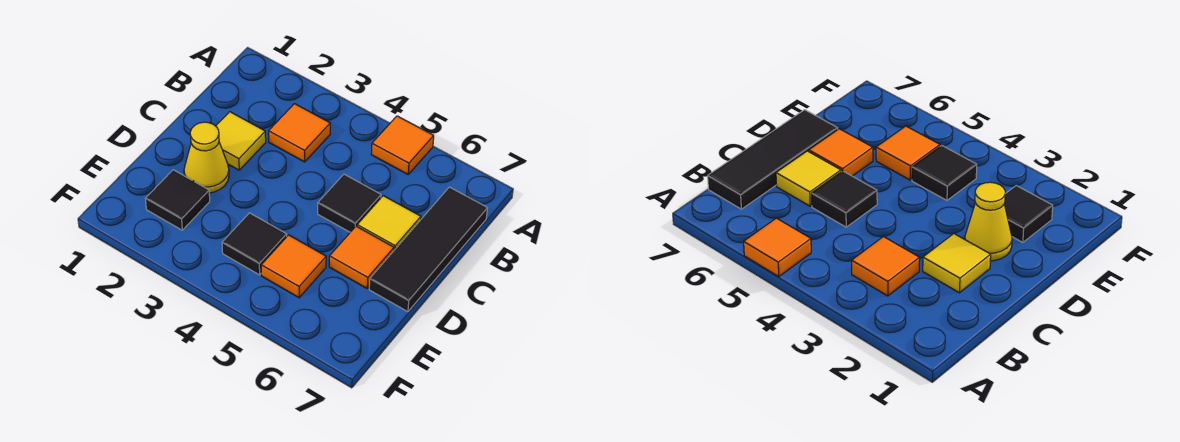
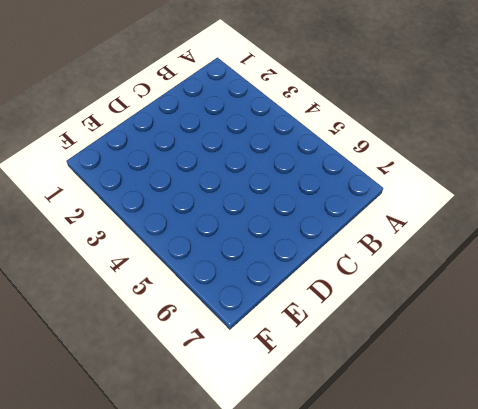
none -> orange 1x1 tile [371,116,434,174]
none -> orange 1x1 tile [269,104,330,162]

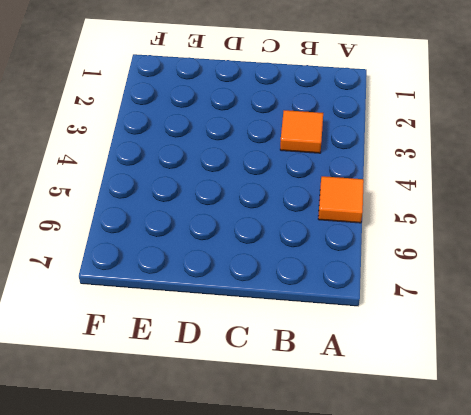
none -> black 1x3 tile [369,187,487,312]
none -> yellow 1x1 tile [216,112,266,170]

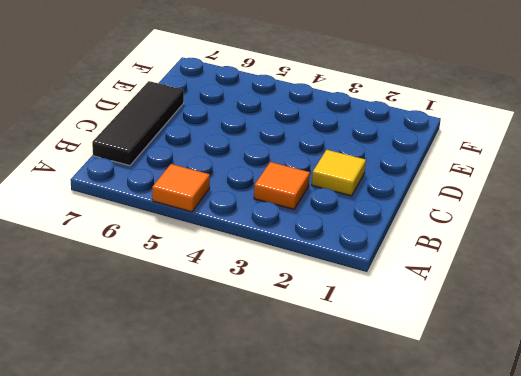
none -> black 1x1 tile [318,174,381,232]
none -> yellow 1x1 tile [357,196,421,250]

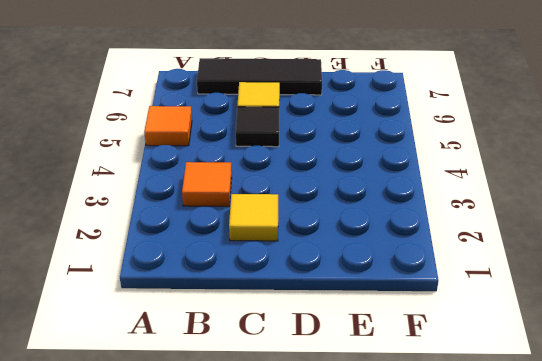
none -> yellow 1x1 cone [184,122,229,193]
none -> orange 1x1 tile [329,226,394,288]

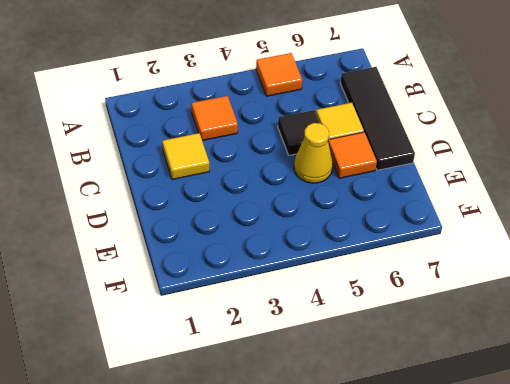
yellow 1x1 cone [294,123,333,183] -> yellow 1x1 cone moved to [184,122,229,193]
none -> black 1x1 tile [145,170,210,230]
none -> black 1x1 tile [222,213,287,275]

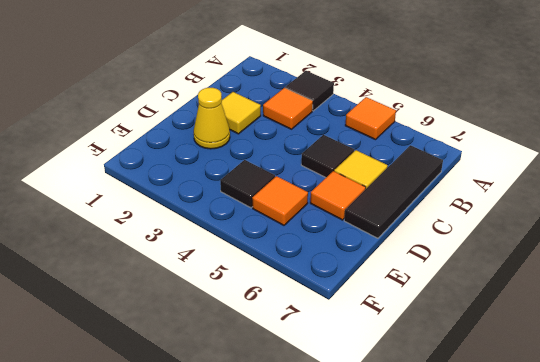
black 1x1 tile [285,71,334,111] -> black 1x1 tile moved to [145,170,210,230]

